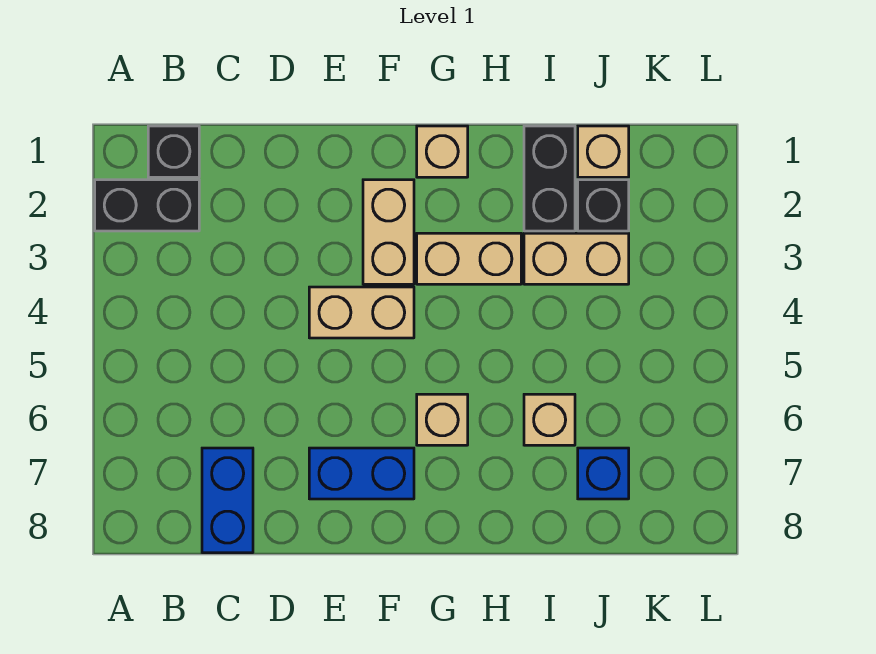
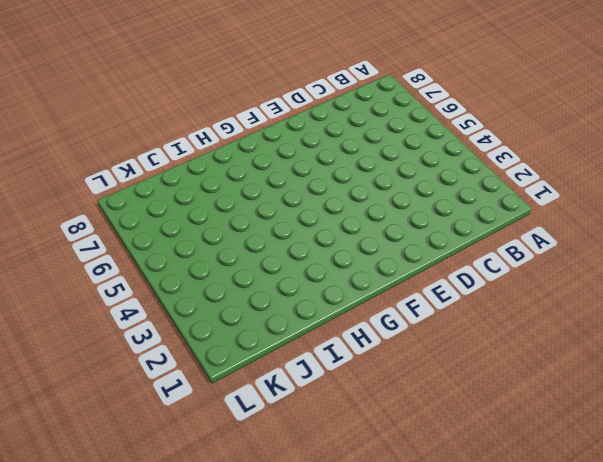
none -> black 1x2 brick [95,180,199,231]
none -> black 1x1 brick [148,126,199,177]
none -> blue 1x2 brick [202,448,253,553]

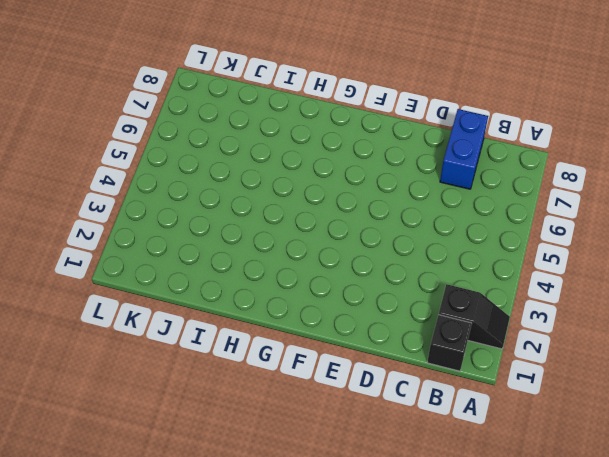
black 1x2 slope [439,284,510,349] -> black 1x2 brick [95,180,199,231]
none -> tan 1x2 brick [309,287,414,338]
none -> blue 1x2 brick [309,448,414,499]
none -> tan 1x2 brick [363,180,414,284]

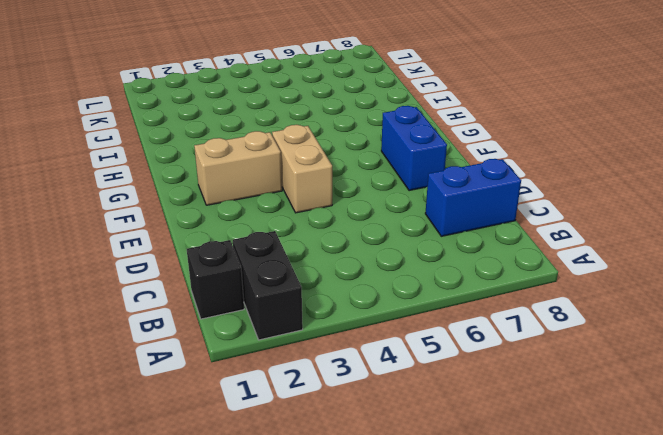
none -> tan 1x1 brick [417,126,468,177]
none -> tan 1x2 brick [417,233,521,284]
none -> tan 1x1 brick [417,394,468,445]

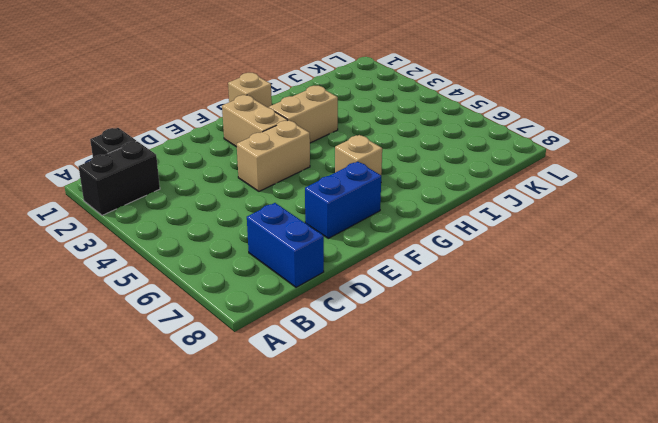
none -> black 1x2 brick [524,126,575,231]
none -> tan 1x2 brick [524,233,629,284]
none -> tan 1x1 brick [524,394,575,445]

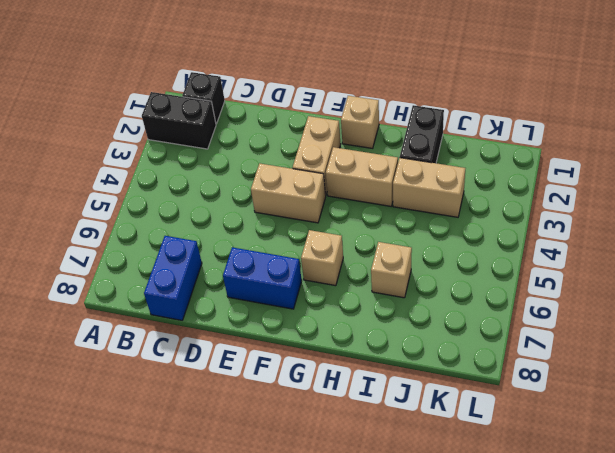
none -> tan 1x1 brick [578,126,629,177]
none -> black 1x1 brick [578,180,629,231]
none -> blue 1x1 brick [578,448,629,499]

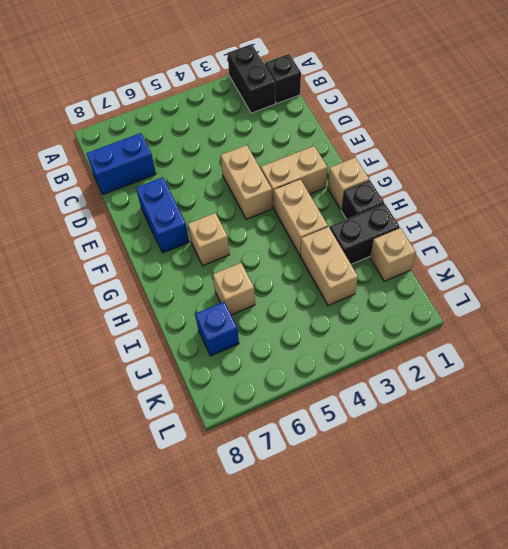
black 1x1 brick [341,180,384,219] -> black 1x1 brick moved to [578,180,629,231]

